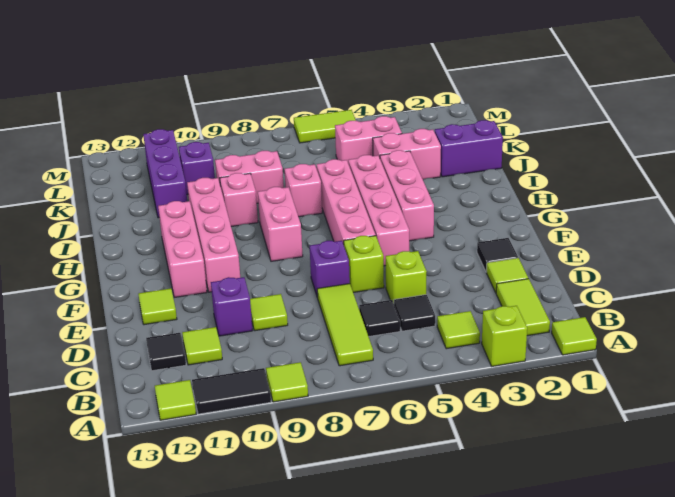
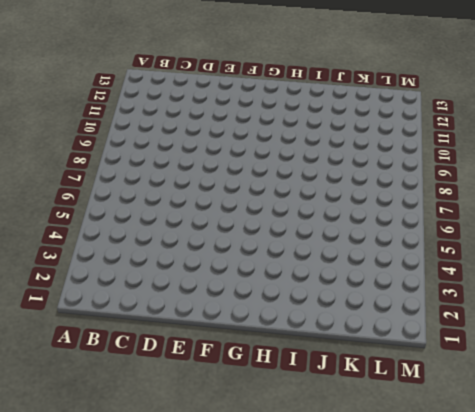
none -> lime 1x1 tile [552,317,597,355]
none -> lime 1x1 brick [482,306,527,366]
none -> lime 1x1 tile [266,362,308,402]
none -> black 1x2 tile [192,368,271,414]

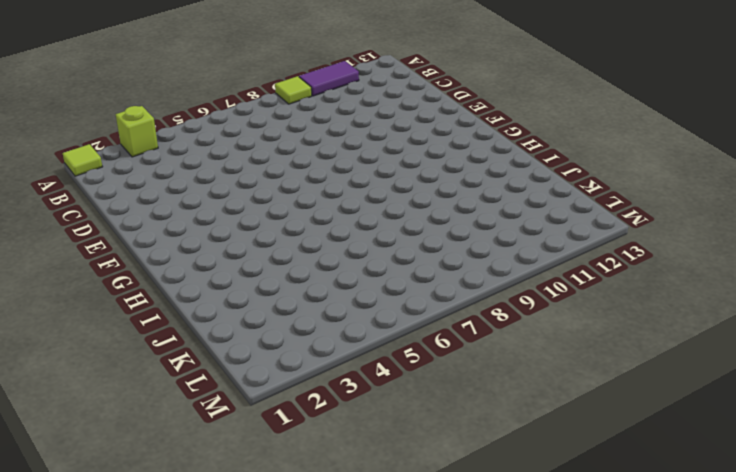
purple 1x2 tile [299,61,359,96] -> black 1x2 tile [192,368,271,414]
none -> lime 1x1 tile [155,380,196,420]
none -> lime 1x2 tile [496,279,550,336]
none -> lime 1x1 tile [437,311,480,349]
none -> lime 1x3 tile [317,284,373,366]

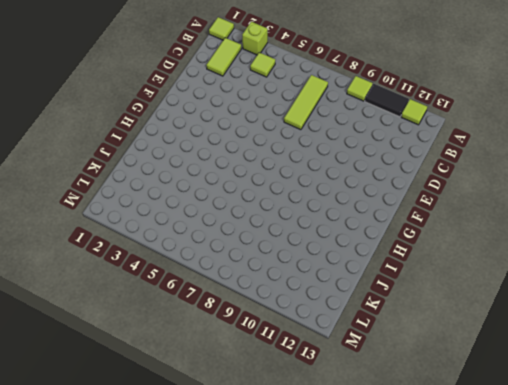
none -> black 1x1 tile [394,294,435,331]
none -> black 1x1 tile [359,300,400,337]
none -> lime 1x1 tile [182,327,222,365]
none -> black 1x1 tile [146,333,186,371]

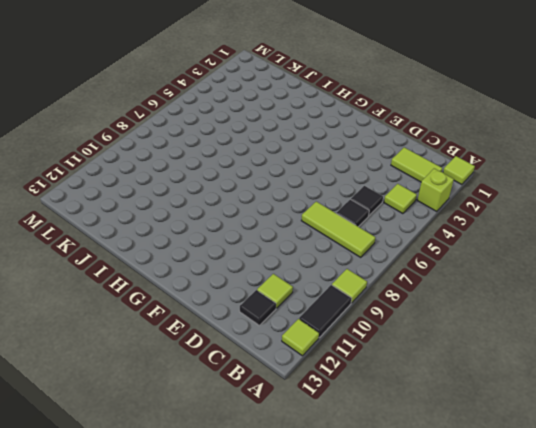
none -> lime 1x1 tile [486,258,528,292]
none -> lime 1x1 brick [386,251,427,303]
none -> lime 1x1 tile [250,294,288,331]
none -> purple 1x1 brick [211,277,253,336]

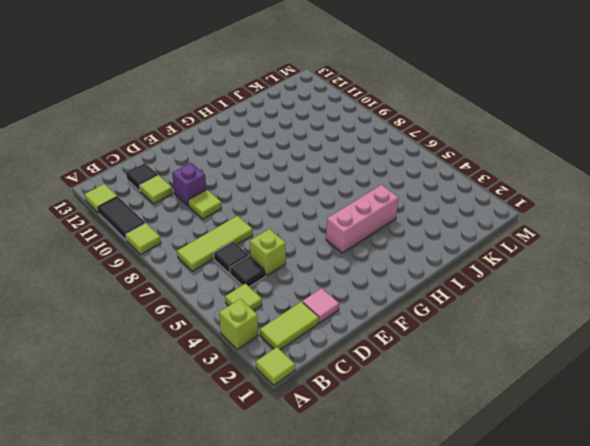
pink 1x1 tile [302,288,339,323] -> lime 1x1 tile [486,258,528,292]
none -> black 1x1 tile [477,238,518,272]
none -> lime 1x1 brick [344,236,384,293]
none -> purple 1x1 brick [310,241,350,298]
none -> lime 1x1 tile [138,288,177,325]

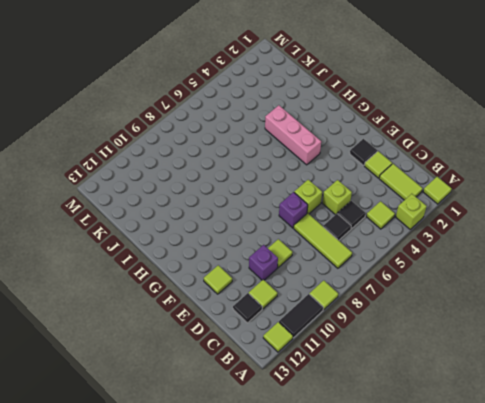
none -> pink 1x4 brick [348,155,409,266]
none -> pink 1x4 brick [317,159,376,244]
none -> pink 1x4 brick [187,178,240,292]
none -> pink 1x3 brick [158,201,207,298]

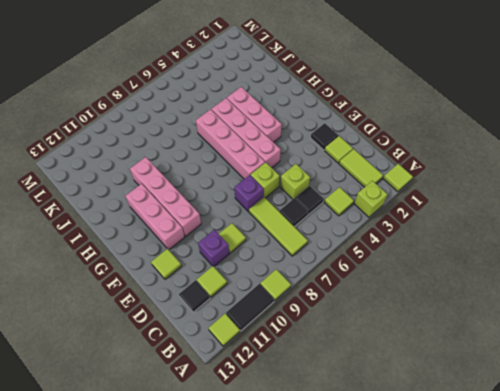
none -> pink 1x2 brick [258,187,303,261]
none -> pink 1x1 brick [284,164,322,217]
none -> pink 1x1 brick [220,173,258,227]
none -> purple 1x2 brick [435,120,503,177]

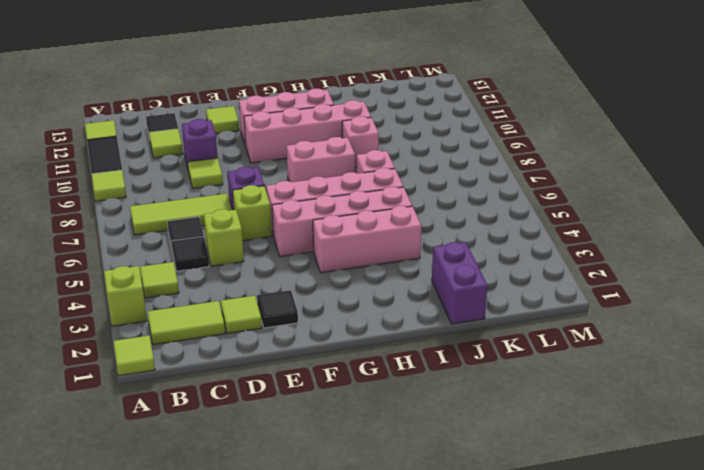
none -> pink 1x2 brick [373,129,441,179]
none -> pink 1x2 brick [215,151,284,203]
none -> purple 1x3 brick [143,129,187,218]
none -> pink 1x2 brick [335,116,402,162]

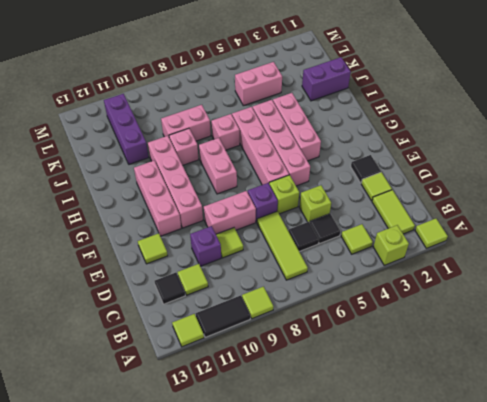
pink 1x2 brick [204,191,256,234] -> pink 1x2 brick moved to [373,129,441,179]
none -> purple 1x1 brick [179,142,215,195]
none -> lime 1x2 tile [294,110,356,143]

